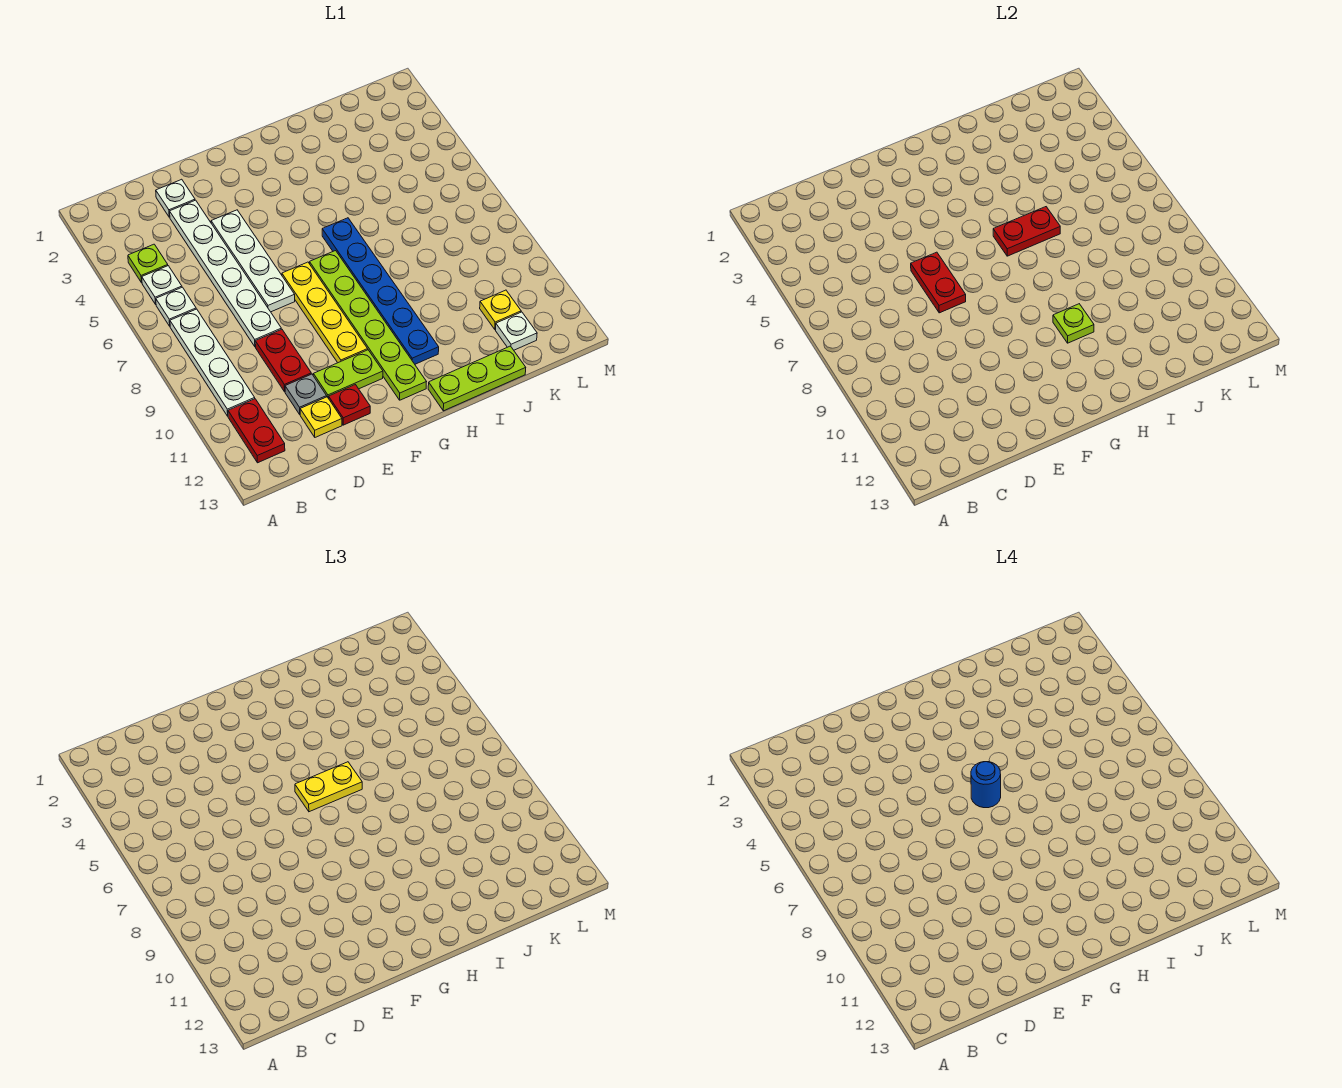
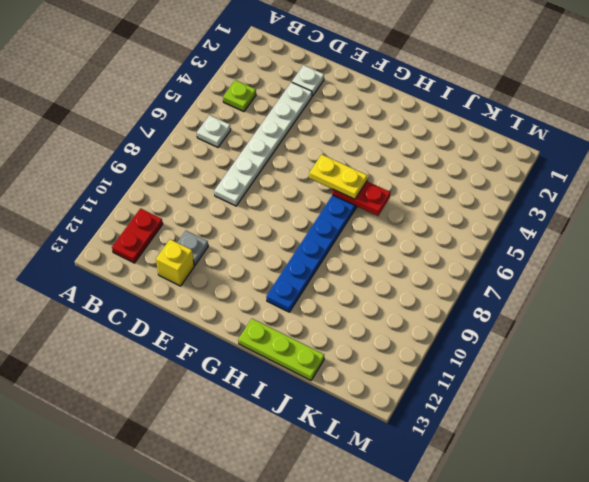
yellow 1x1 brick [156,239,194,286] -> yellow 1x1 plate [300,397,342,437]
none -> white 1x1 plate [142,266,182,304]
none -> white 1x4 plate [170,309,255,416]
none -> red 1x2 plate [255,329,311,392]

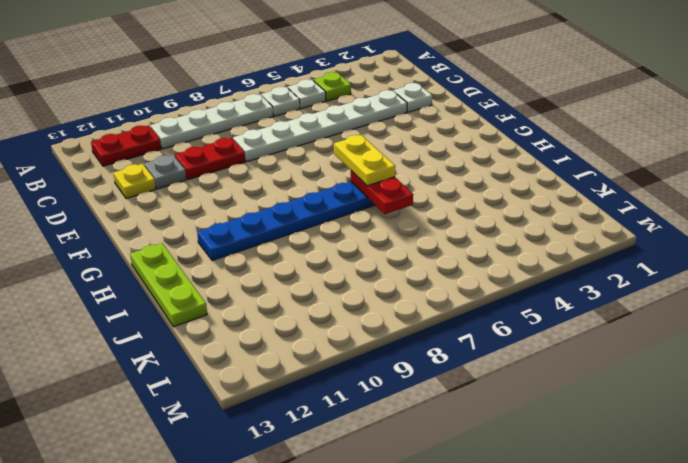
none -> white 1x4 plate [211,210,295,312]
none -> lime 1x2 plate [313,350,383,398]
none -> red 1x1 plate [329,385,370,425]

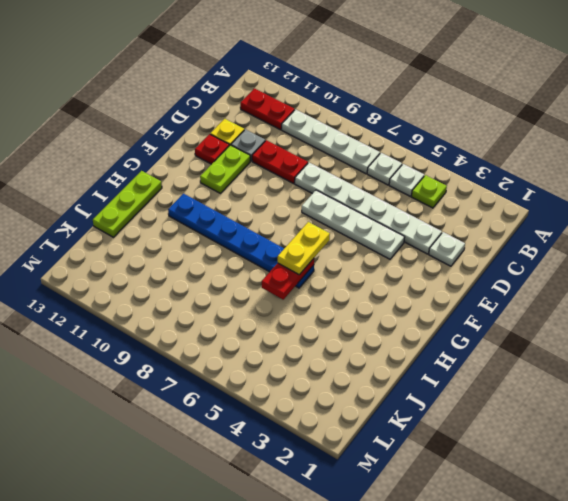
none -> yellow 1x4 plate [282,262,368,363]
none -> lime 1x6 plate [310,251,426,400]
none -> yellow 1x1 plate [480,290,521,329]

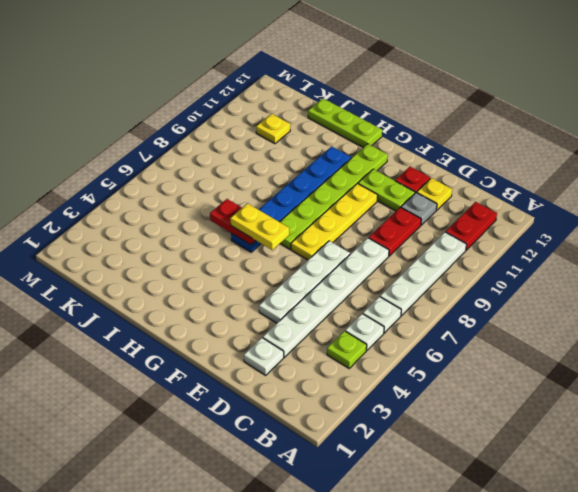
none -> white 1x1 plate [496,312,537,350]
none -> red 1x2 plate [911,252,966,313]
none -> lime 1x1 plate [1053,304,1094,343]

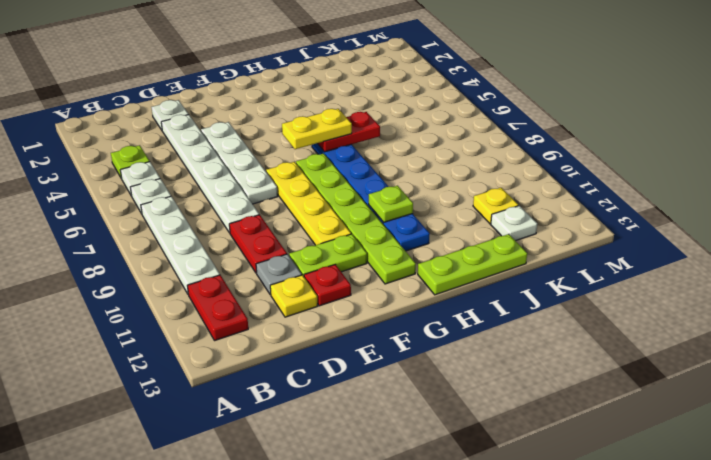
none -> red 1x2 plate [911,252,966,313]
none -> blue 1x1 round brick [971,762,1001,808]

